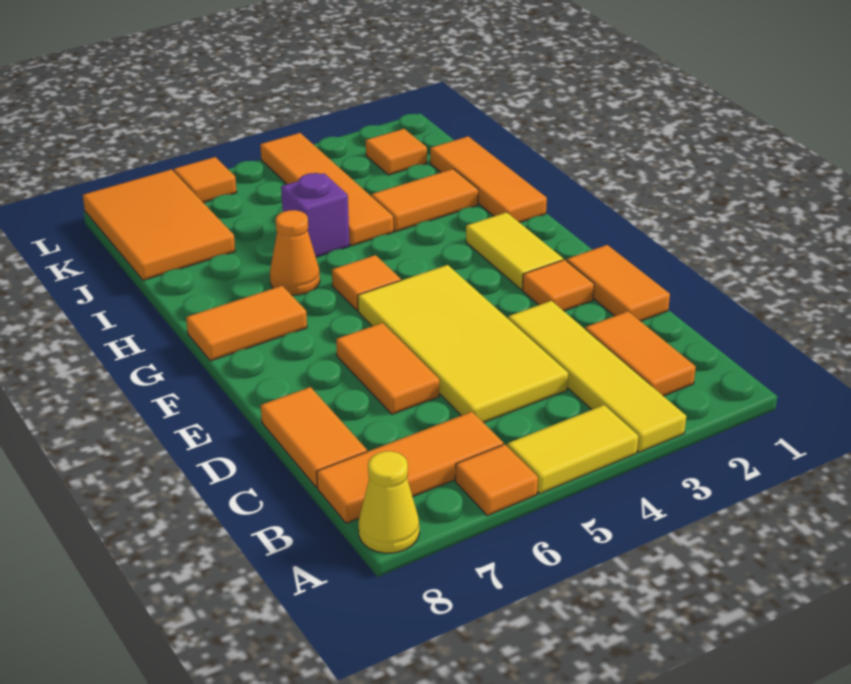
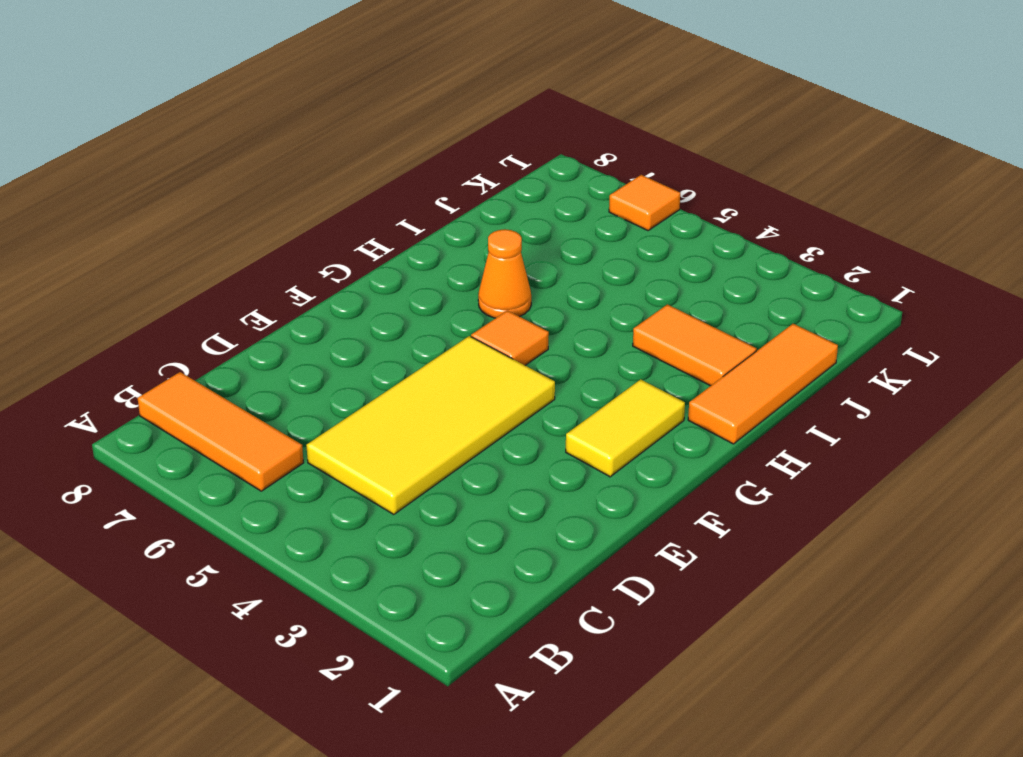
none -> yellow 1x4 tile [508,301,686,452]
none -> yellow 1x2 tile [507,405,638,494]
none -> orange 1x1 tile [455,444,538,516]

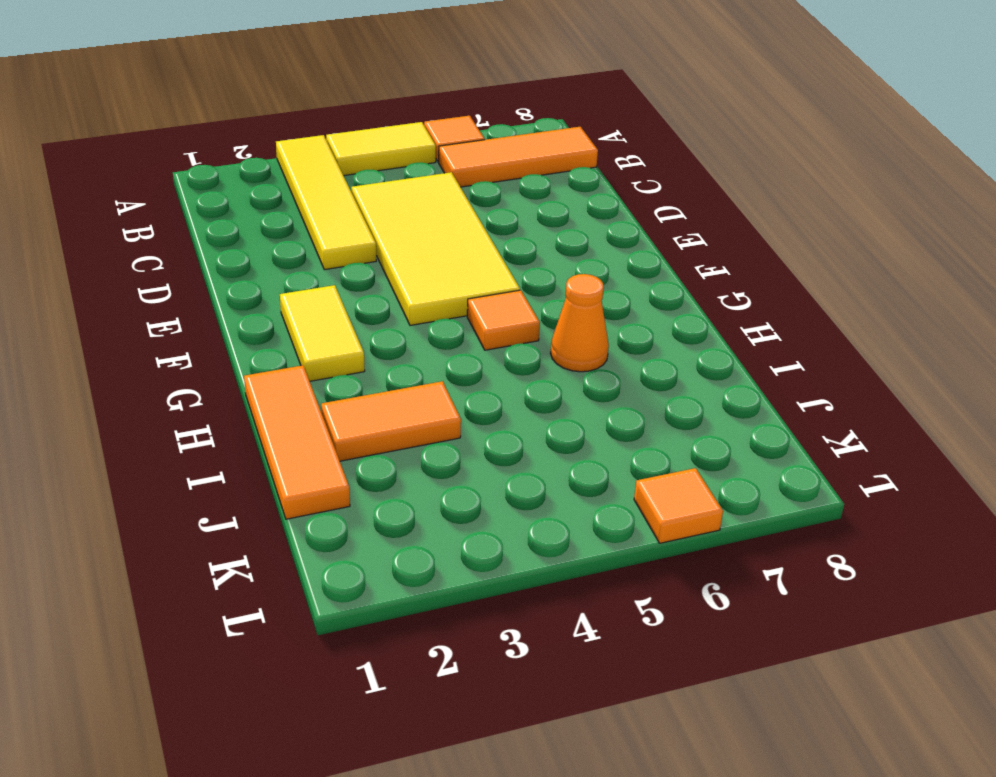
none -> yellow 1x1 cone [359,451,419,553]
none -> orange 1x2 tile [585,311,696,396]
none -> orange 1x2 tile [261,387,367,488]

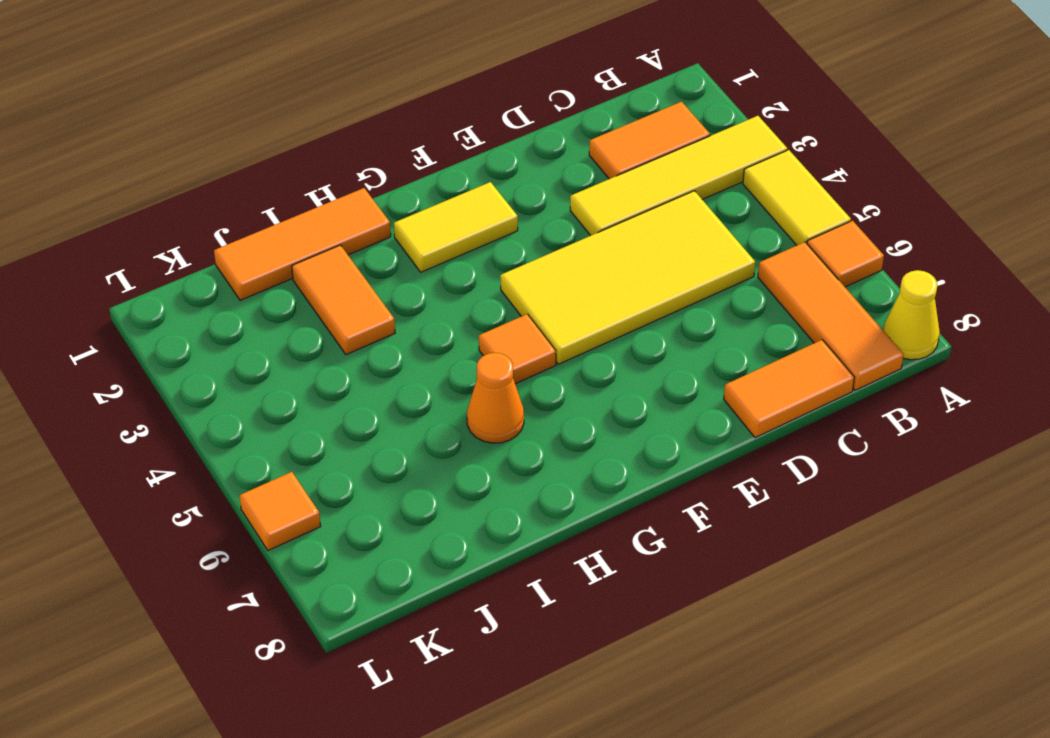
none -> orange 1x2 tile [567,245,670,321]
none -> orange 1x2 tile [336,323,439,414]
none -> orange 1x1 tile [522,260,594,311]

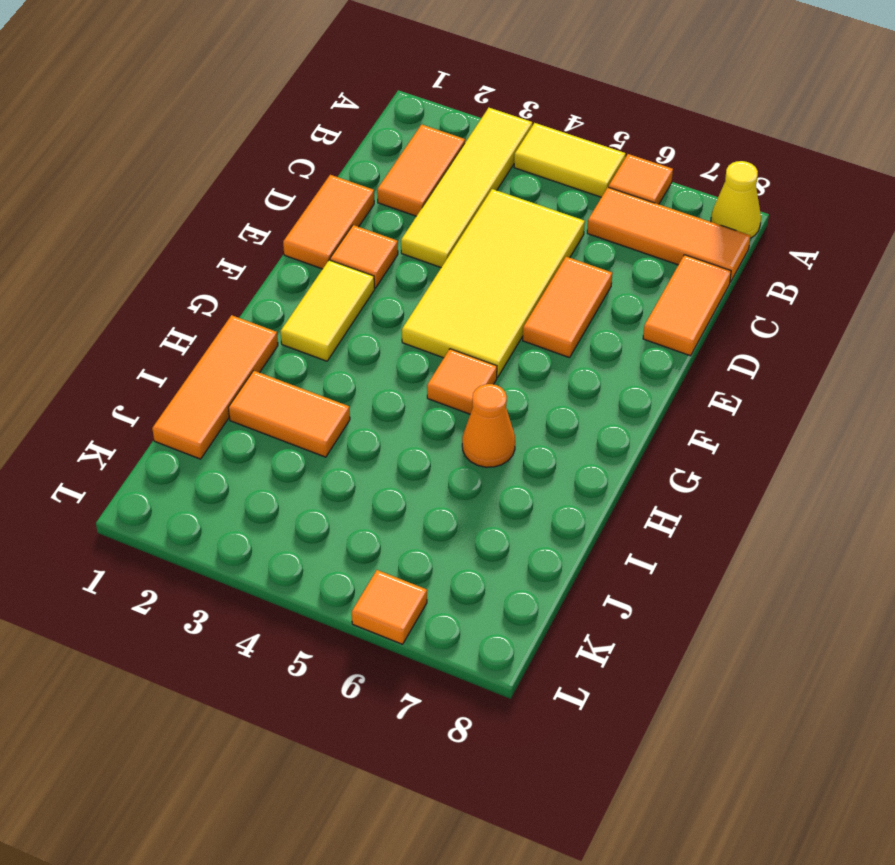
none -> orange 1x2 tile [186,286,307,361]
none -> orange 1x4 tile [260,133,393,246]
none -> purple 1x1 brick [281,173,349,257]

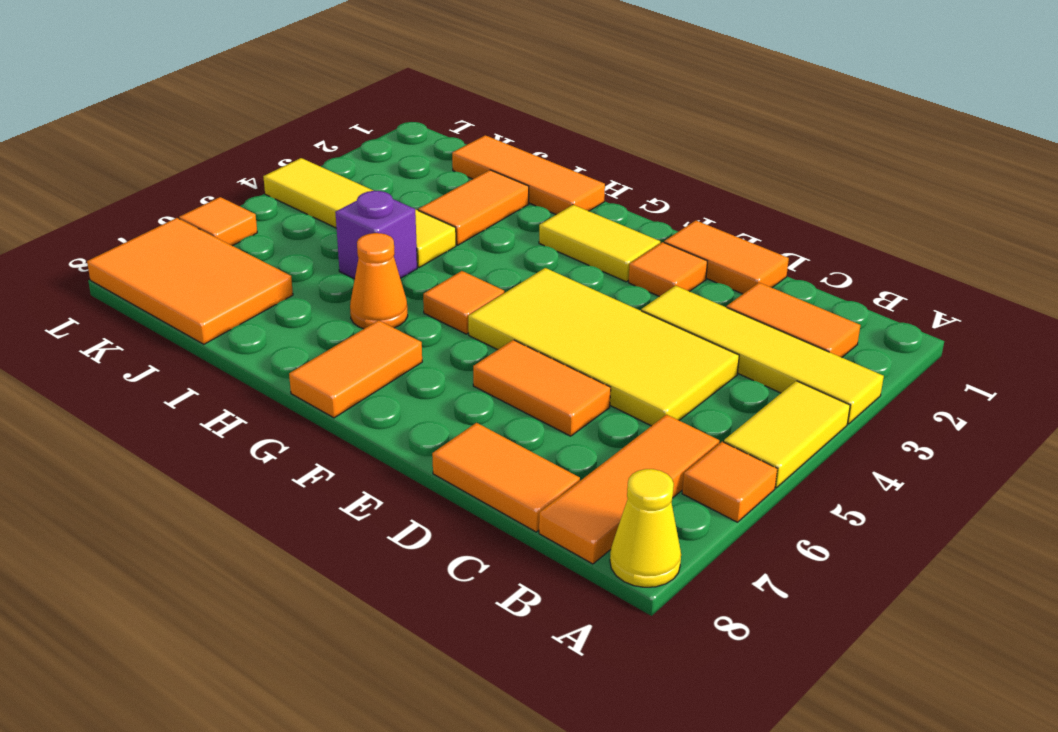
yellow 1x4 tile [263,158,456,267] -> orange 1x4 tile [260,133,393,246]
none -> orange 1x1 tile [366,129,427,175]

